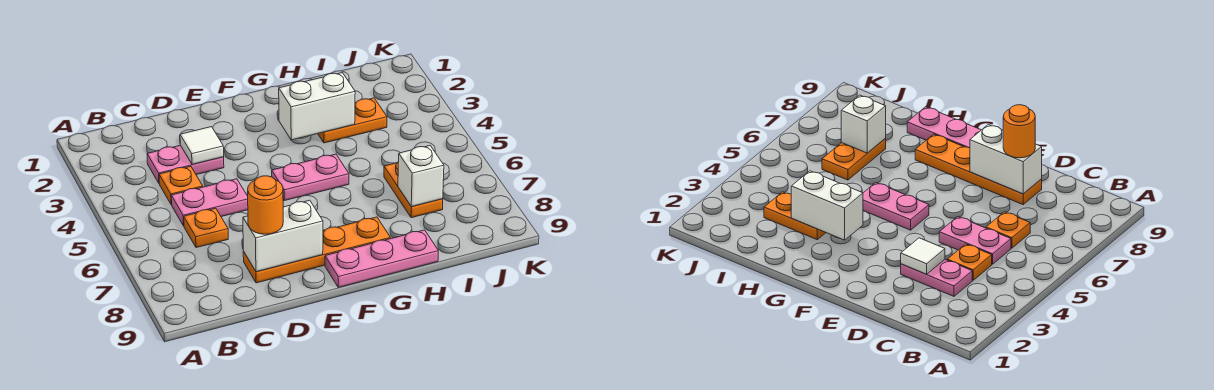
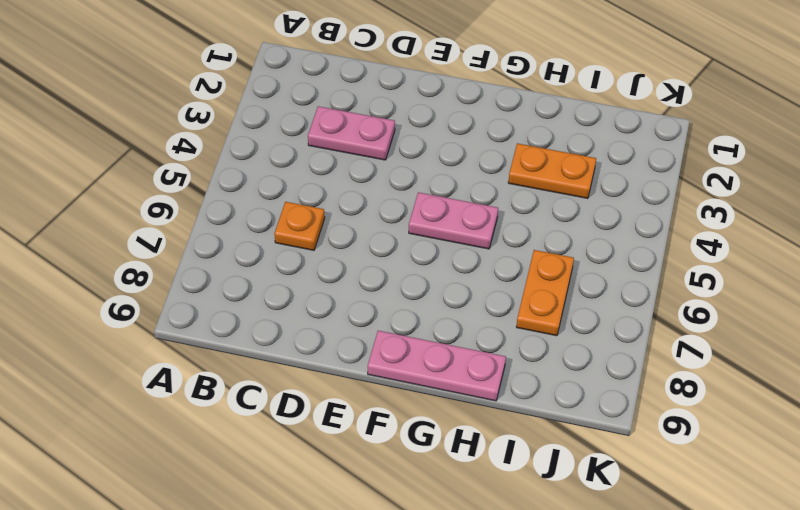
none -> orange 1x1 plate [159,166,203,205]
none -> pink 1x2 plate [171,179,248,226]
none -> orange 1x4 plate [243,217,390,283]

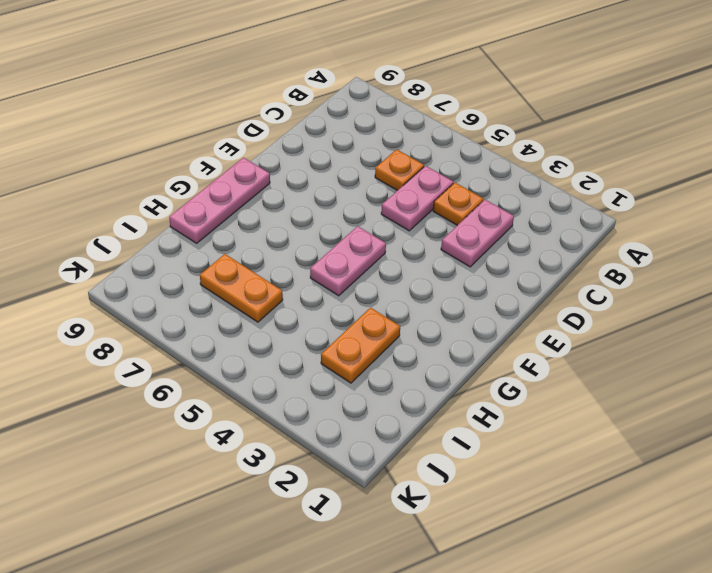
none -> orange 1x4 plate [243,217,390,283]
none -> white 1x1 tile [180,127,224,165]
none -> white 1x2 brick [243,200,323,272]

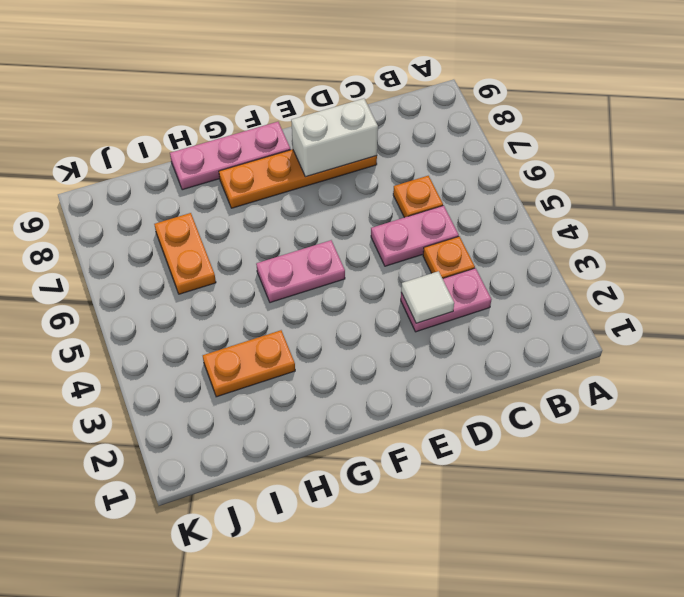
none -> white 1x2 brick [279,73,355,140]
none -> white 1x1 brick [398,146,444,207]
none -> orange 1x1 round brick [248,176,283,234]

